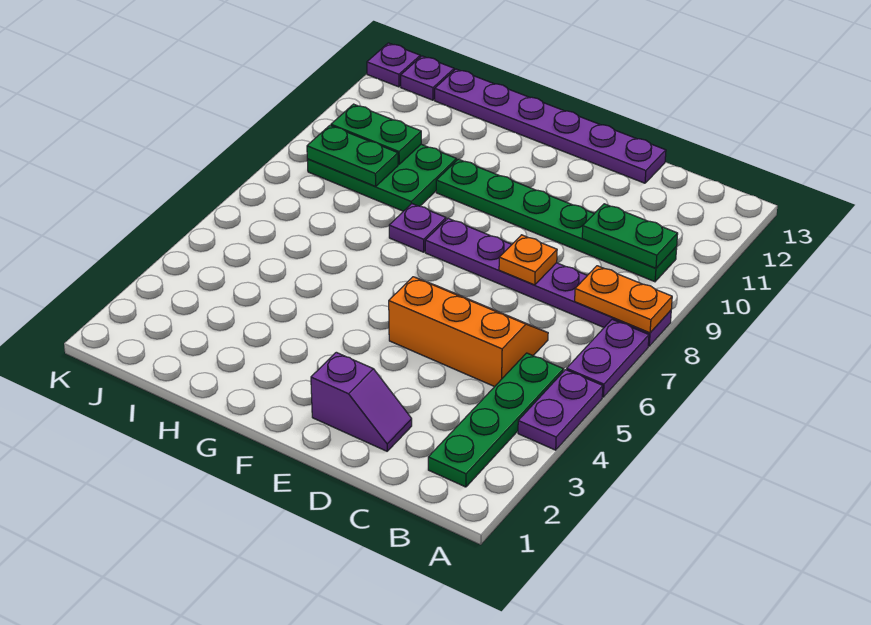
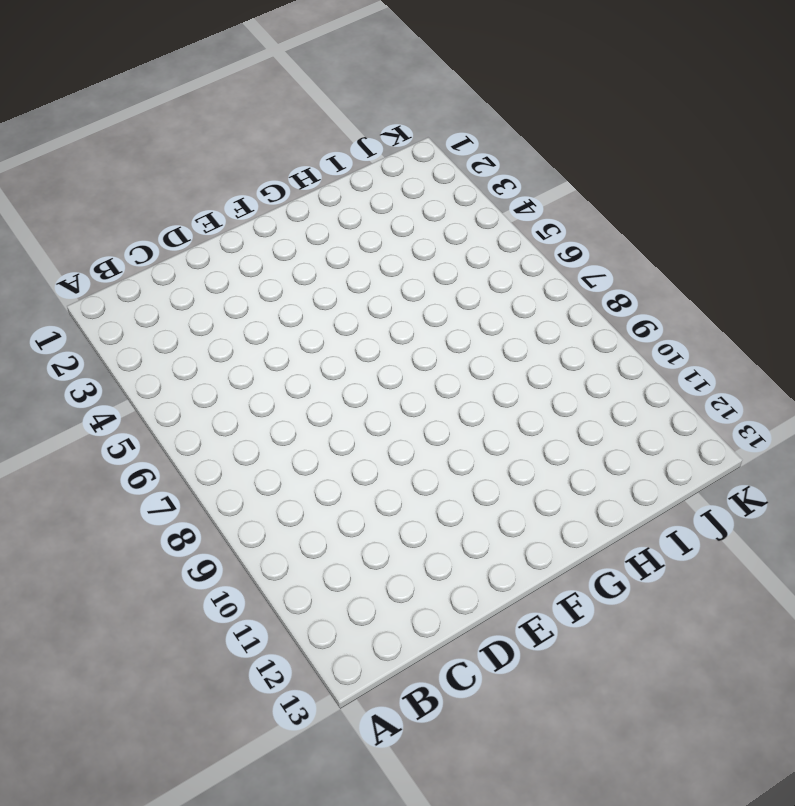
none -> purple 1x2 plate [518,370,603,450]
none -> purple 1x2 plate [567,319,649,397]
none -> purple 1x6 plate [425,218,671,346]

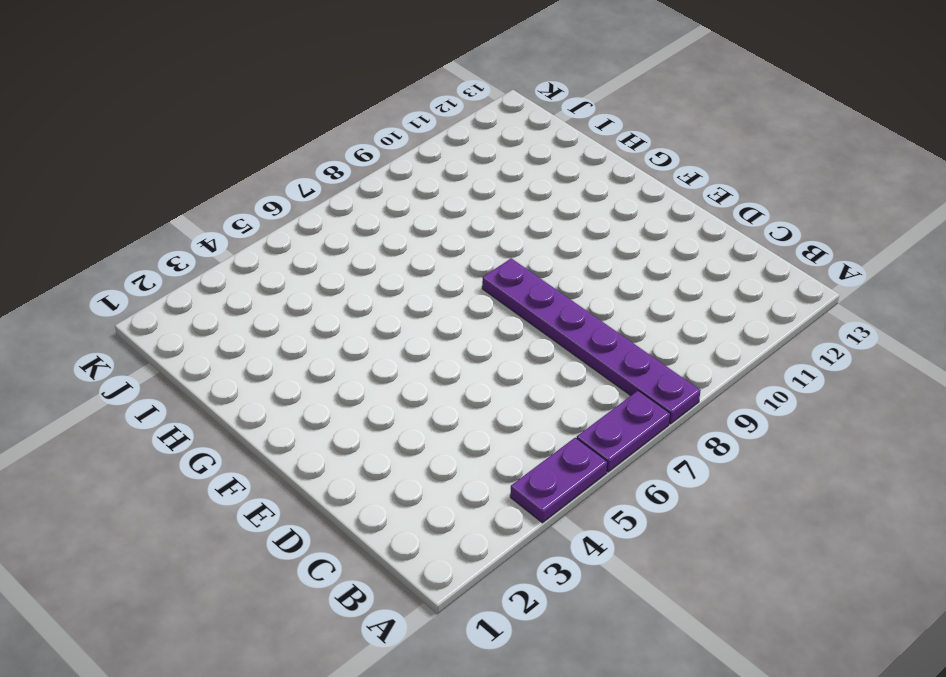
none -> green 1x4 plate [428,353,564,487]
none -> green 1x6 plate [436,159,677,282]
none -> orange 2x3 slope [389,277,548,387]

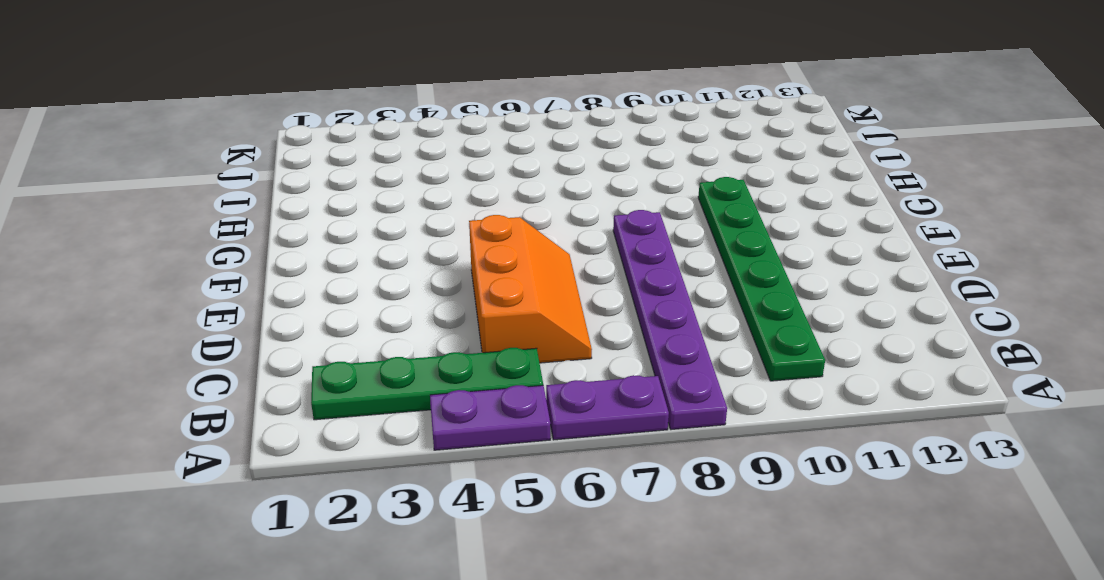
none -> purple 1x2 slope [311,352,412,451]
none -> purple 1x6 plate [435,69,666,183]
none -> purple 1x1 plate [389,204,446,252]

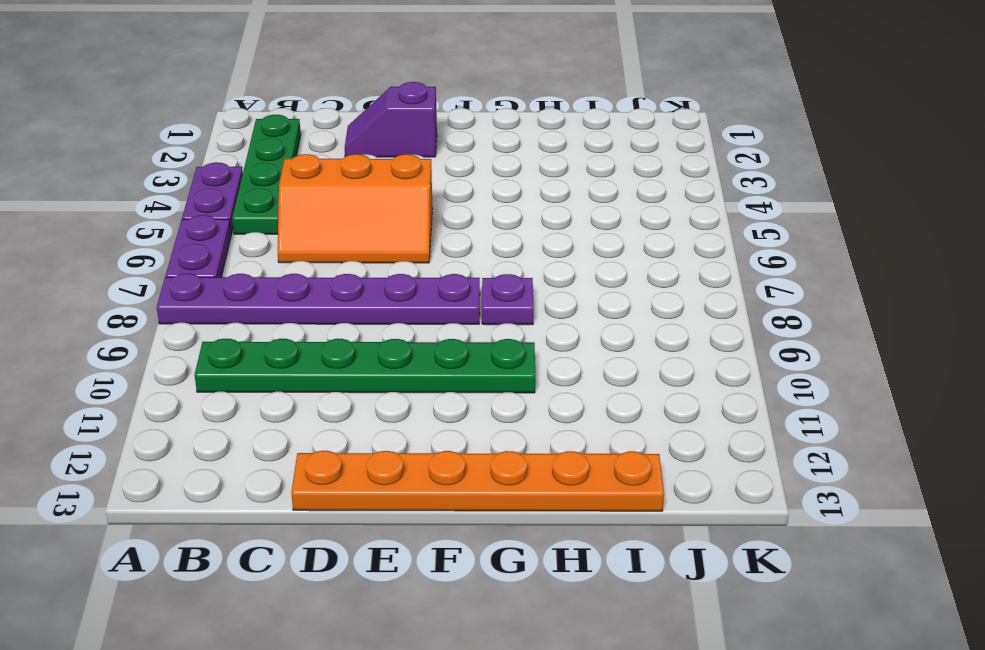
orange 1x6 plate [291,451,664,511] -> purple 1x6 plate [435,69,666,183]
none -> green 2x3 plate [307,144,457,211]
none -> purple 1x1 plate [401,56,454,100]
none -> purple 1x1 plate [367,43,420,87]

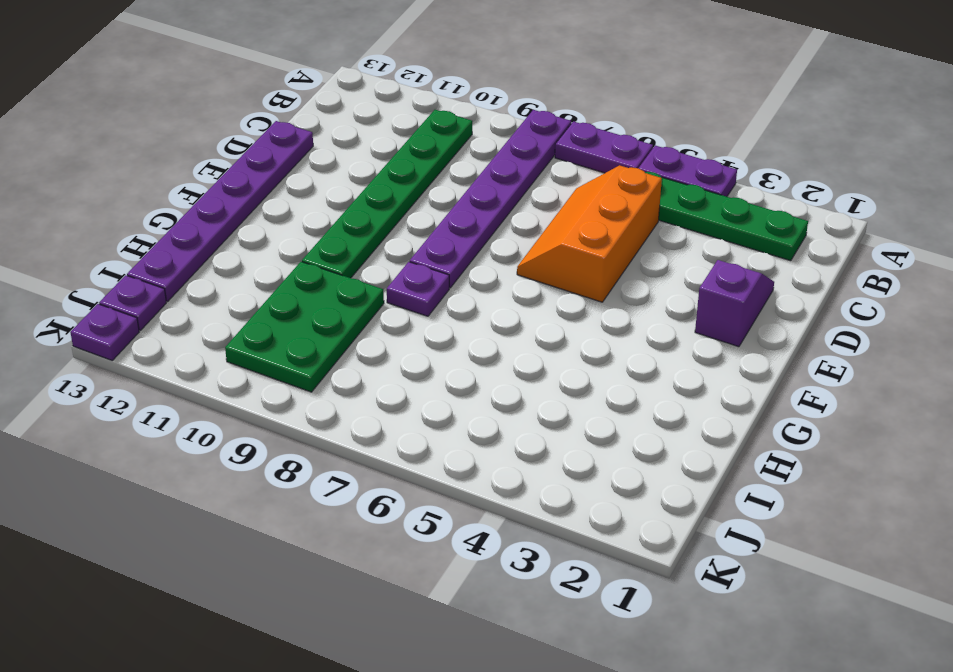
none -> orange 1x2 plate [575,266,672,333]
none -> green 1x2 plate [582,204,678,268]
none -> orange 1x1 plate [499,235,557,285]

